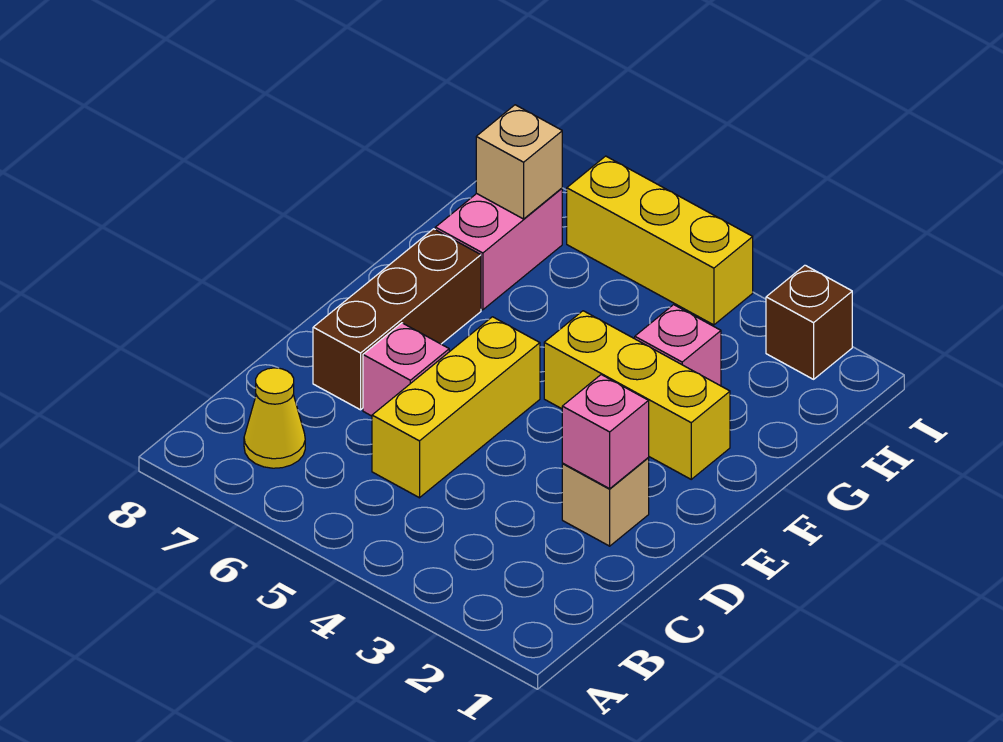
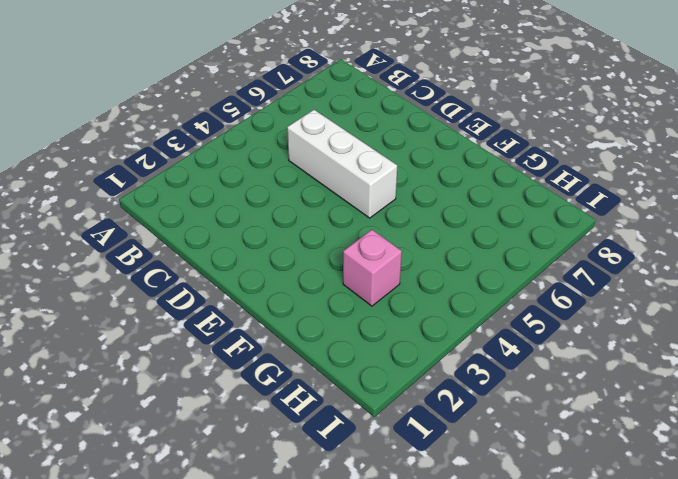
white 1x3 brick [287,110,397,218] -> yellow 1x3 brick [372,317,540,498]
none -> yellow 1x1 cone [244,368,305,468]
none -> tan 1x1 brick [562,458,649,546]
none -> pink 1x1 brick [363,323,449,416]

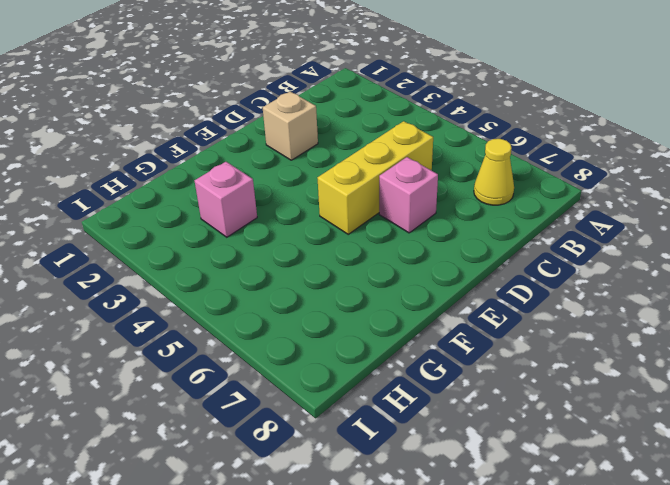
none -> brown 1x3 brick [313,229,481,410]
none -> yellow 1x3 brick [544,311,730,479]
none -> pink 1x2 brick [435,188,562,310]

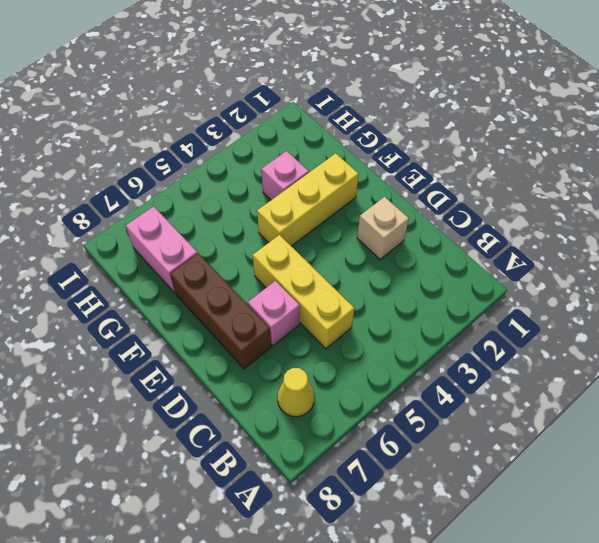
none -> brown 1x1 brick [766,265,852,379]
none -> yellow 1x3 brick [567,156,753,325]
none -> pink 1x1 brick [562,375,649,489]

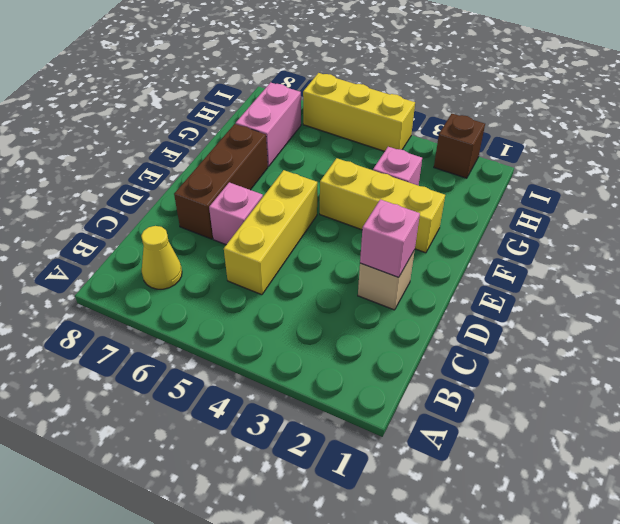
none -> tan 1x1 brick [476,105,562,219]

